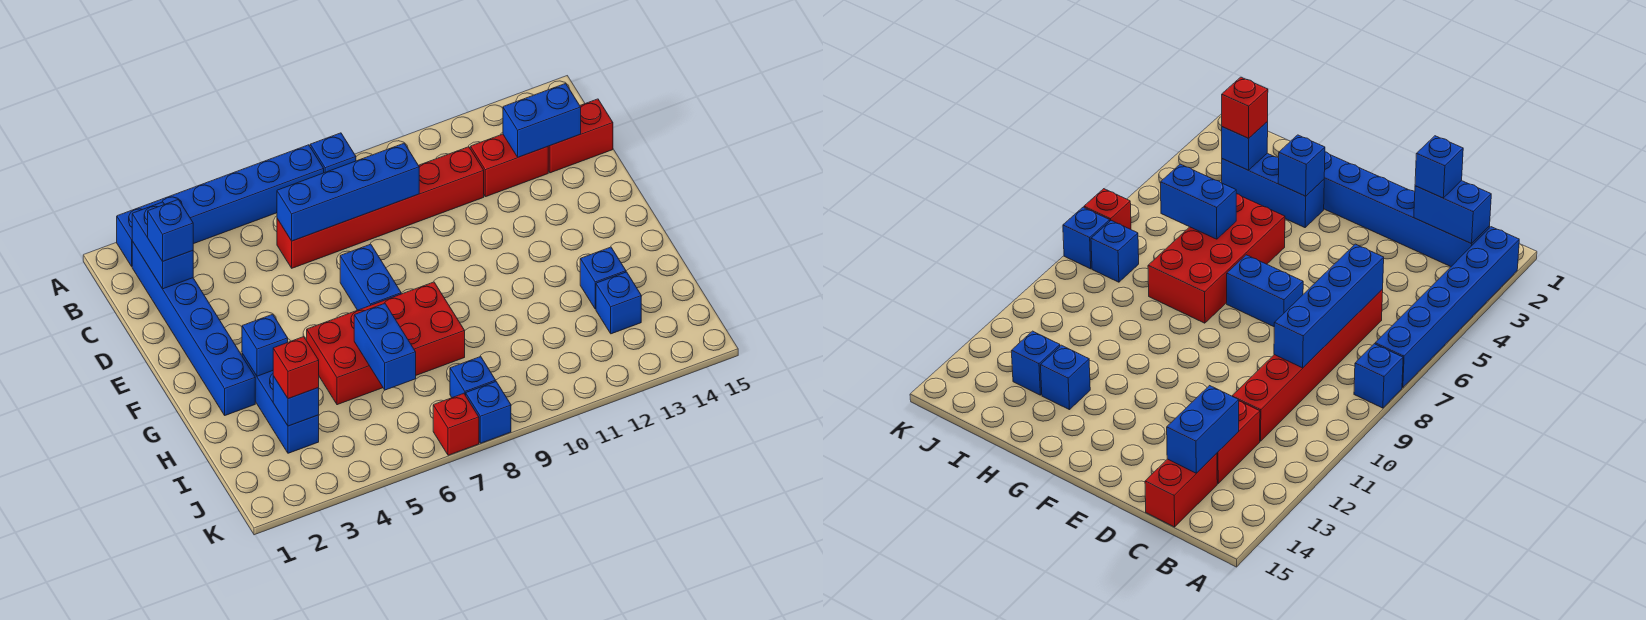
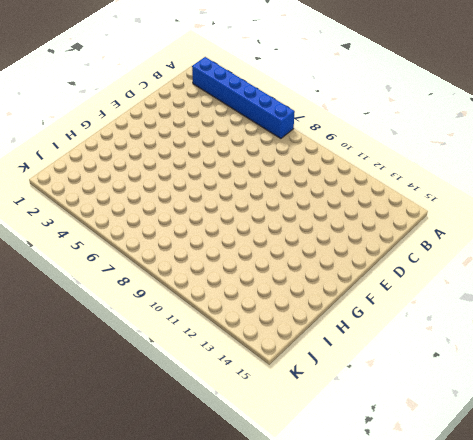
none -> blue 1x1 brick [310,133,356,173]
none -> blue 1x6 brick [132,241,255,415]
none -> red 1x6 brick [277,147,484,268]

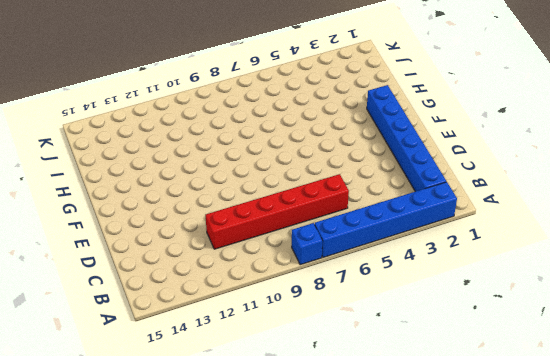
none -> red 1x2 brick [471,134,548,197]
none -> red 1x2 brick [548,99,613,173]
none -> blue 1x2 brick [340,244,401,310]

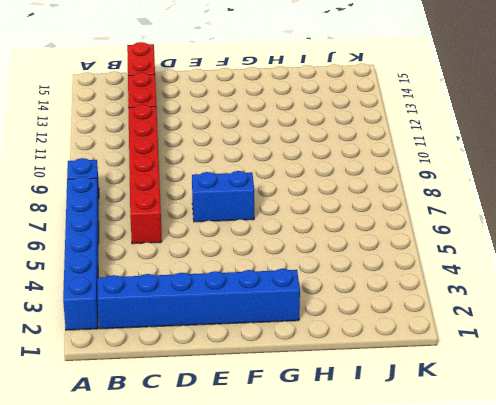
none -> blue 1x3 brick [242,354,319,453]
none -> red 2x4 brick [307,282,465,405]
none -> blue 1x1 brick [580,247,626,309]

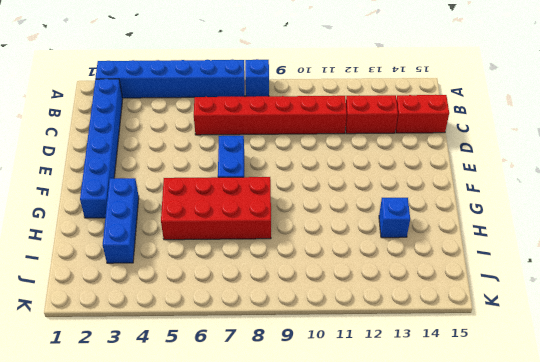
none -> blue 1x1 brick [596,272,641,334]
none -> blue 1x1 brick [450,357,496,398]
none -> red 1x1 brick [433,393,479,455]

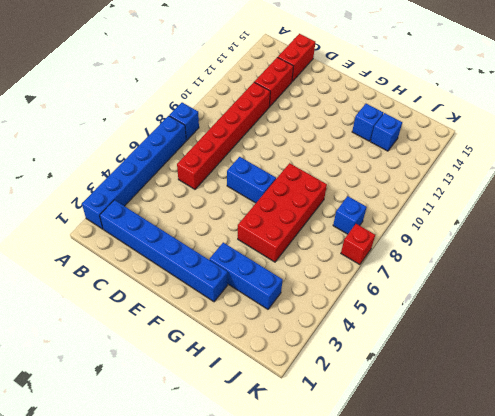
none -> blue 1x1 brick [466,382,511,443]
none -> blue 1x2 brick [132,202,193,289]
none -> blue 1x4 brick [277,143,419,241]

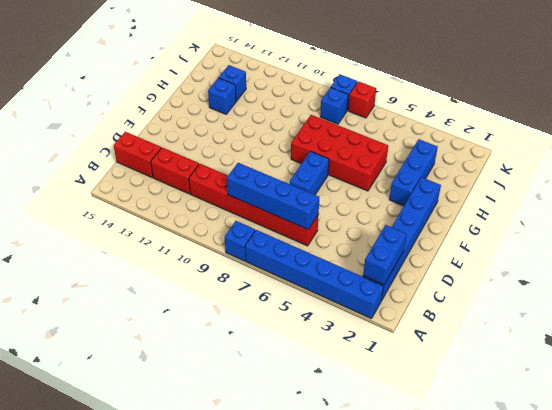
none -> blue 1x2 brick [503,84,581,157]
none -> blue 1x1 brick [242,314,288,376]
none -> blue 1x2 brick [354,303,416,390]

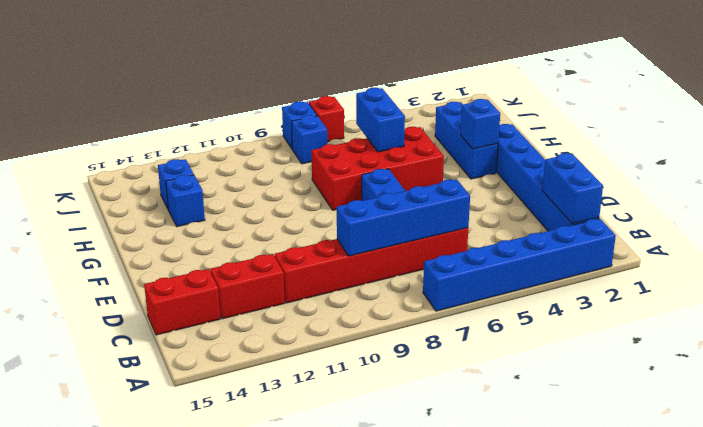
none -> blue 1x1 brick [310,133,356,173]
none -> blue 1x2 brick [503,84,581,157]
none -> blue 1x1 brick [273,376,319,426]

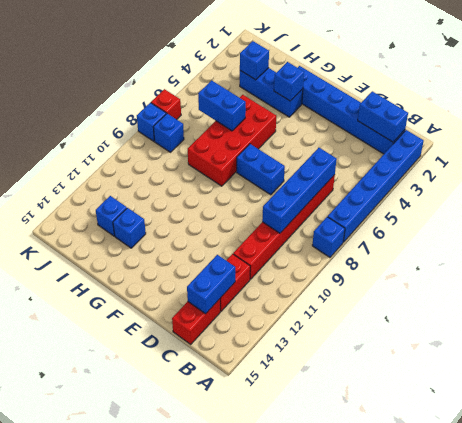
none -> blue 1x1 brick [148,199,193,261]
none -> red 1x1 brick [273,337,319,399]

